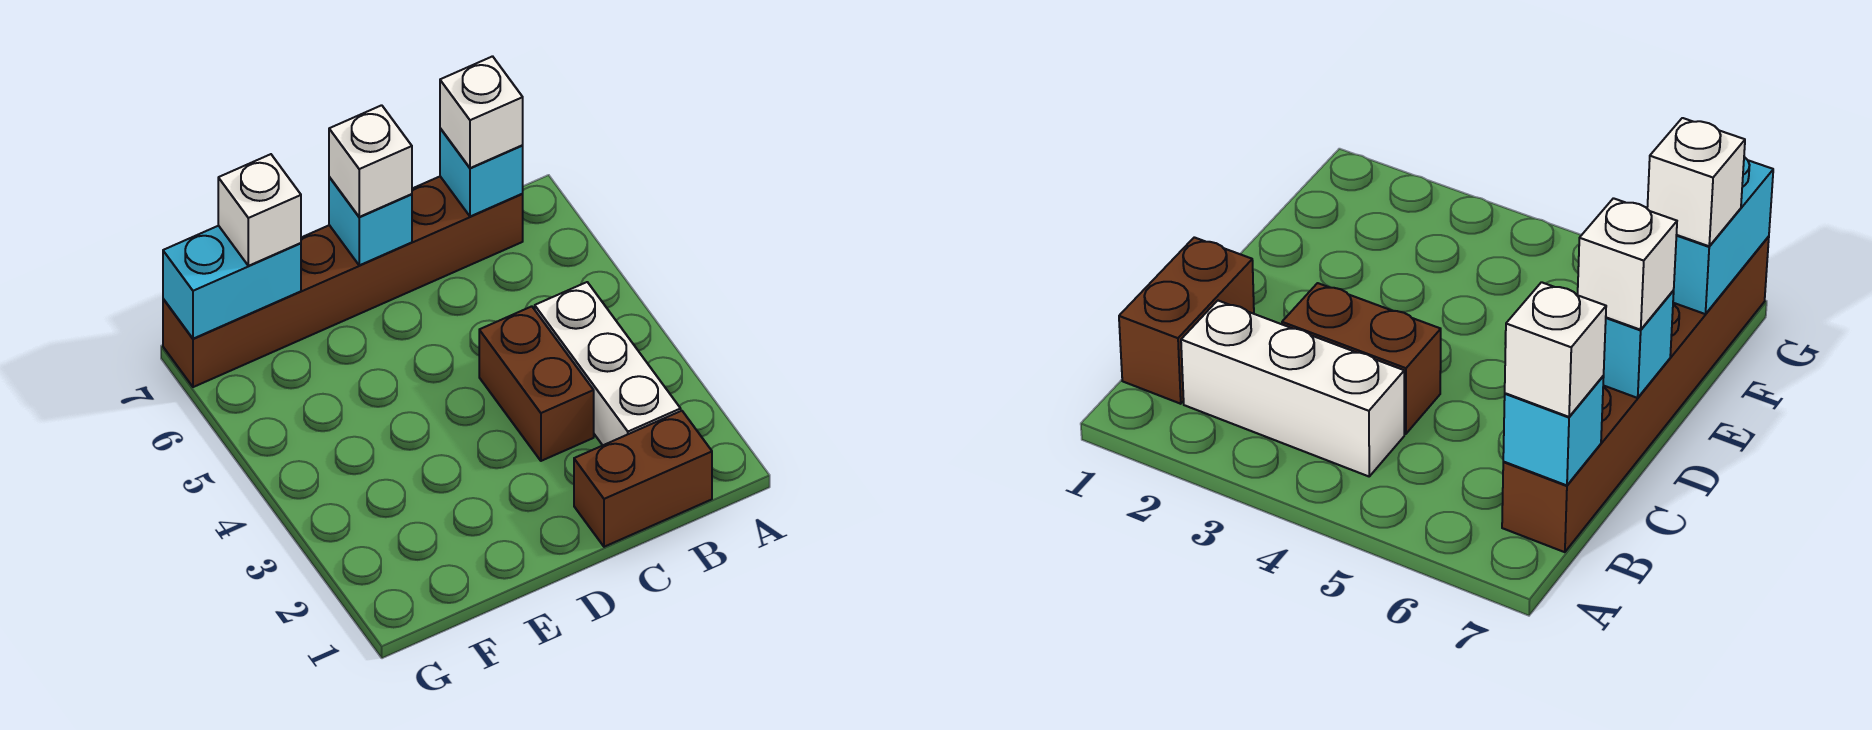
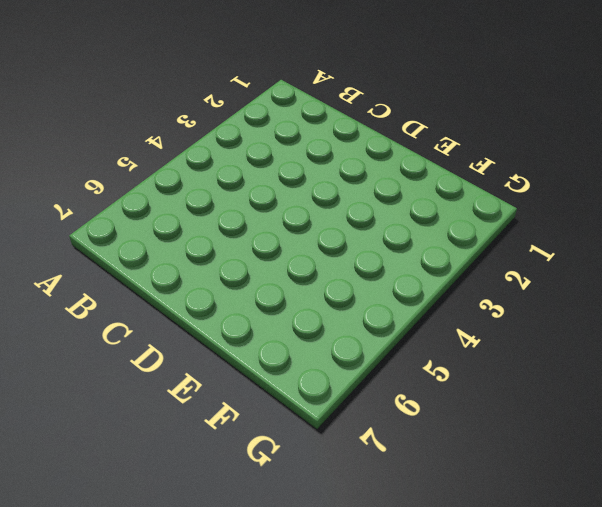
none -> brown 1x2 brick [574,411,712,547]
none -> white 1x3 brick [535,282,681,445]

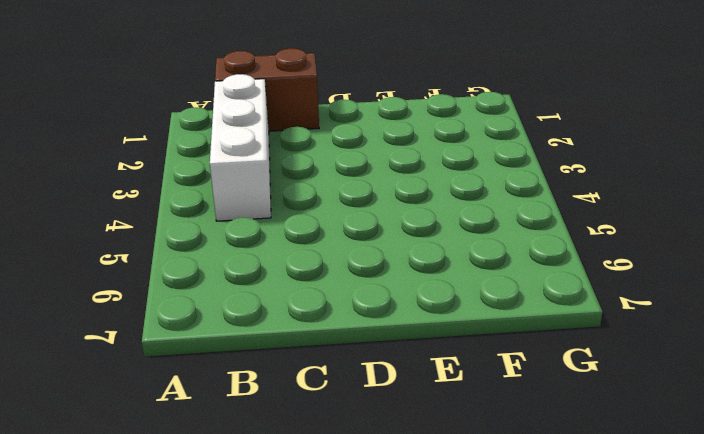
none -> brown 1x6 brick [163,177,523,387]
none -> brown 1x2 brick [479,306,594,461]

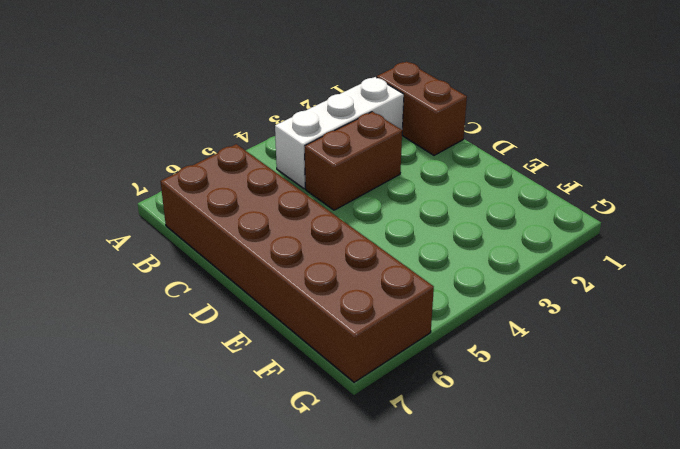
brown 2x6 brick [160,144,434,382] -> brown 1x6 brick [163,177,523,387]
none -> cyan 1x1 brick [440,128,523,217]
none -> cyan 1x1 brick [329,177,412,265]

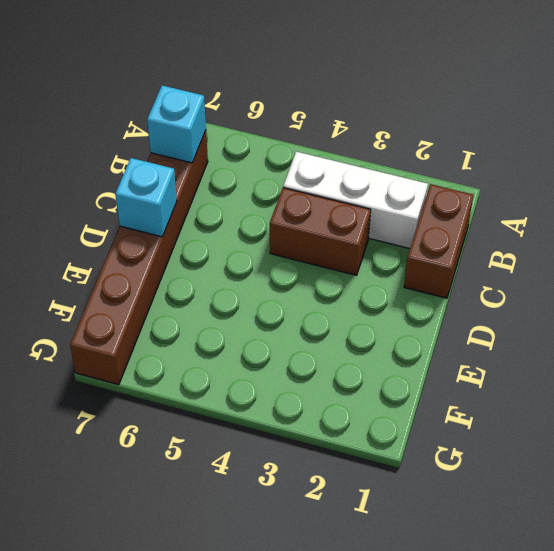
none -> cyan 1x2 brick [163,226,301,339]
none -> white 1x1 brick [440,56,523,168]

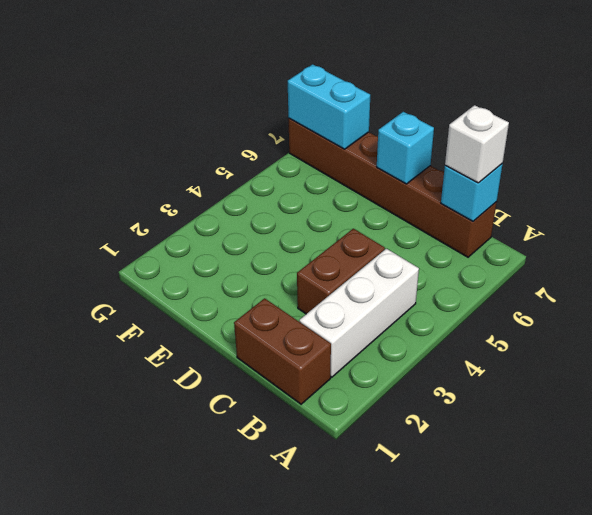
none -> white 1x1 brick [329,105,412,217]
none -> white 1x1 brick [218,154,301,266]

